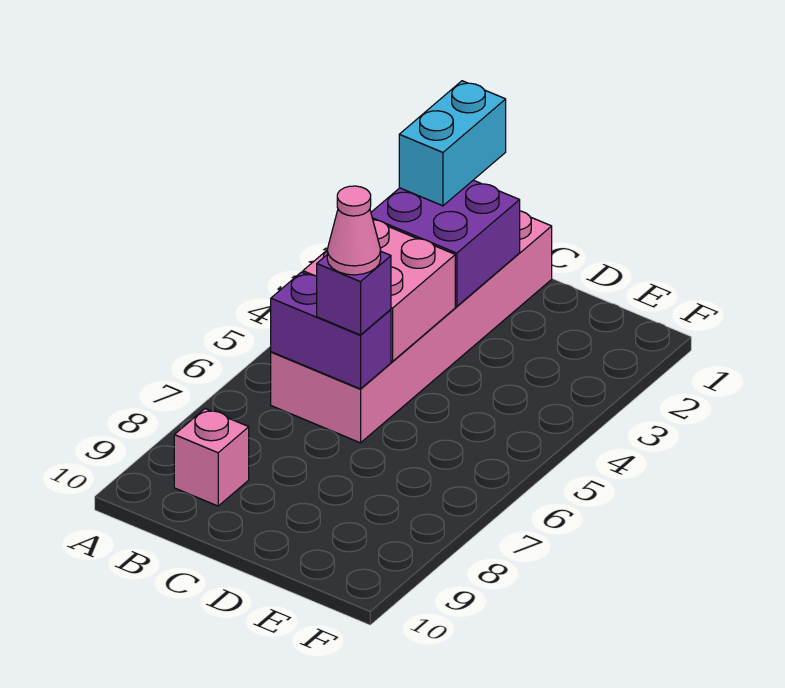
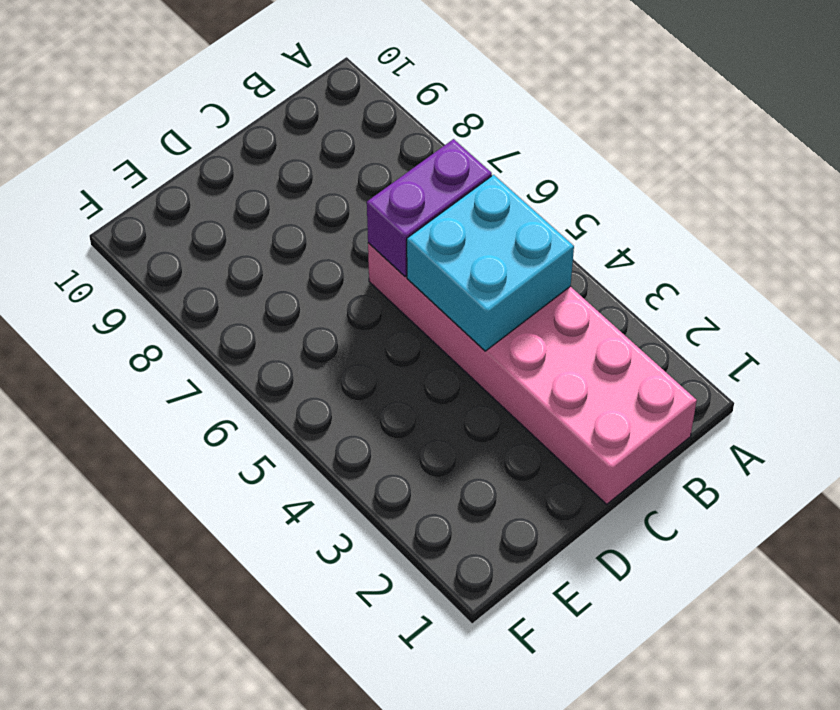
cyan 2x2 brick [407,175,574,351] -> pink 2x2 brick [303,220,455,361]
none -> pink 1x1 brick [174,409,249,506]
none -> purple 2x2 brick [371,180,520,306]

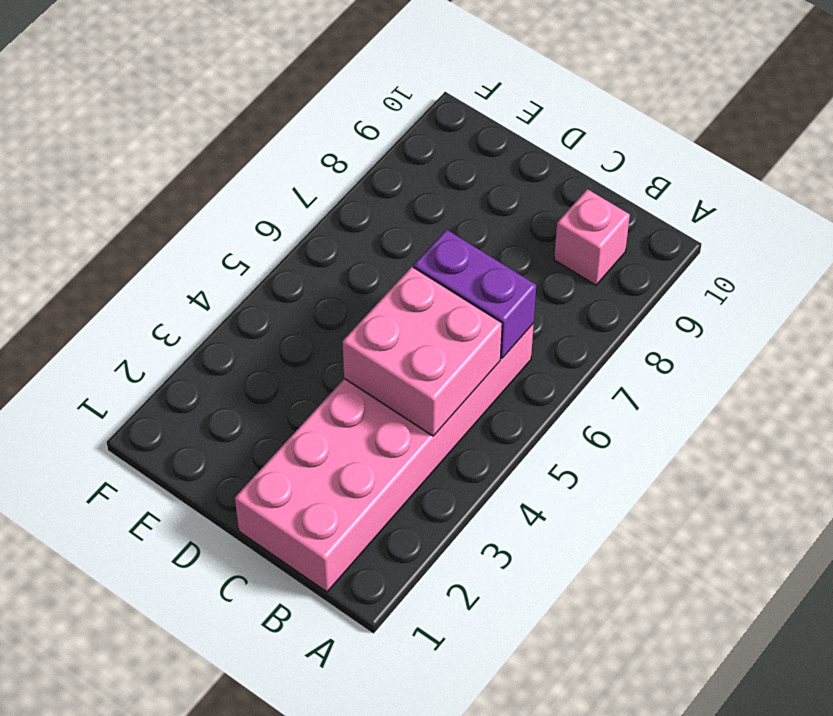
none -> purple 2x2 brick [371,180,520,306]
none -> cyan 1x2 brick [399,81,506,206]

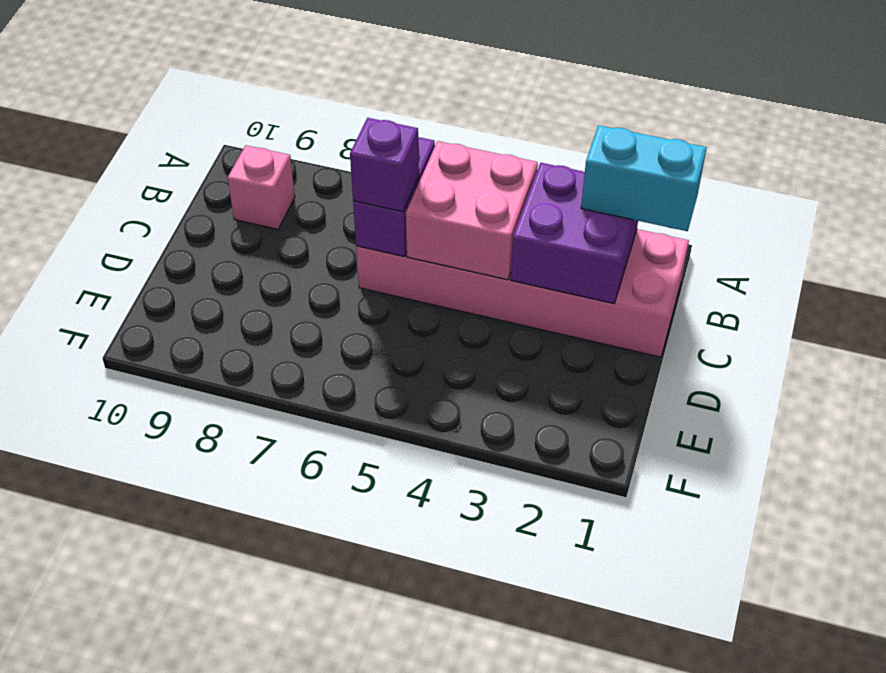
none -> pink 1x1 cone [327,186,381,275]

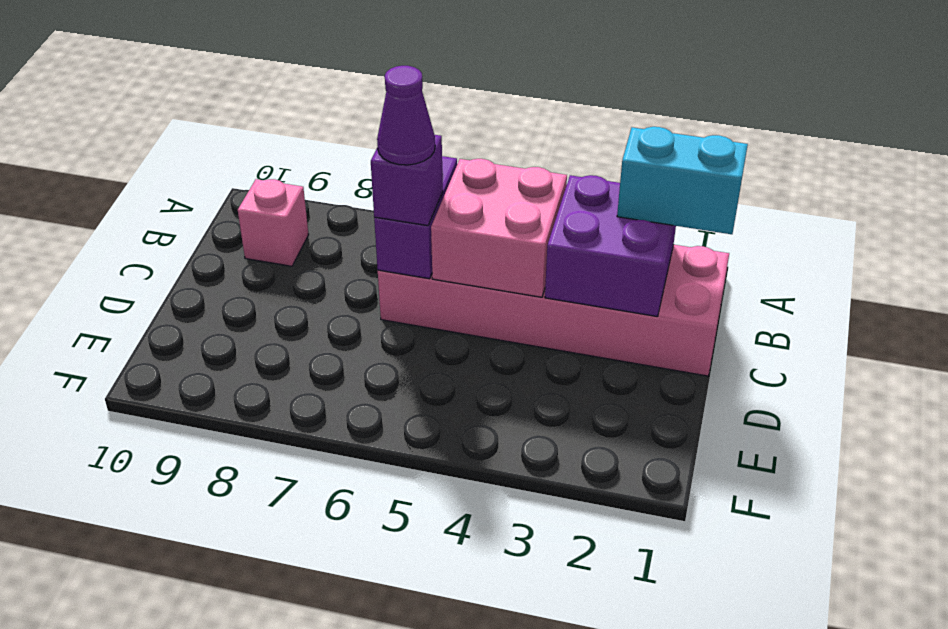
purple 1x1 cone [377,66,435,165] -> pink 1x1 cone [327,186,381,275]

